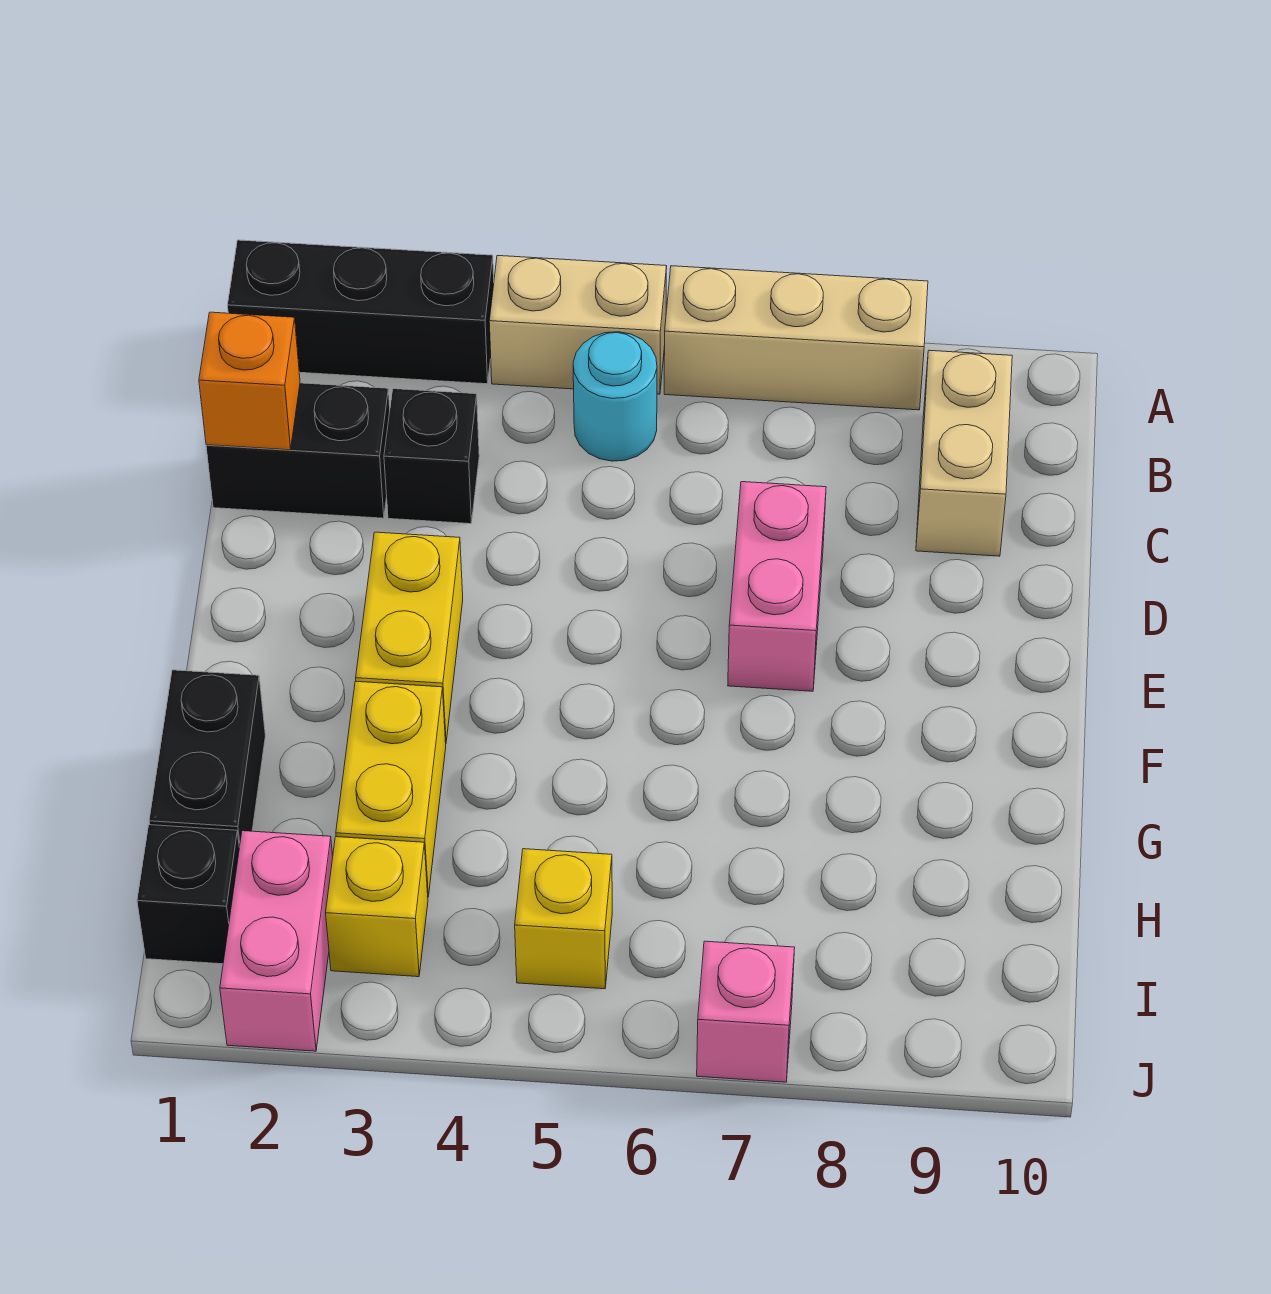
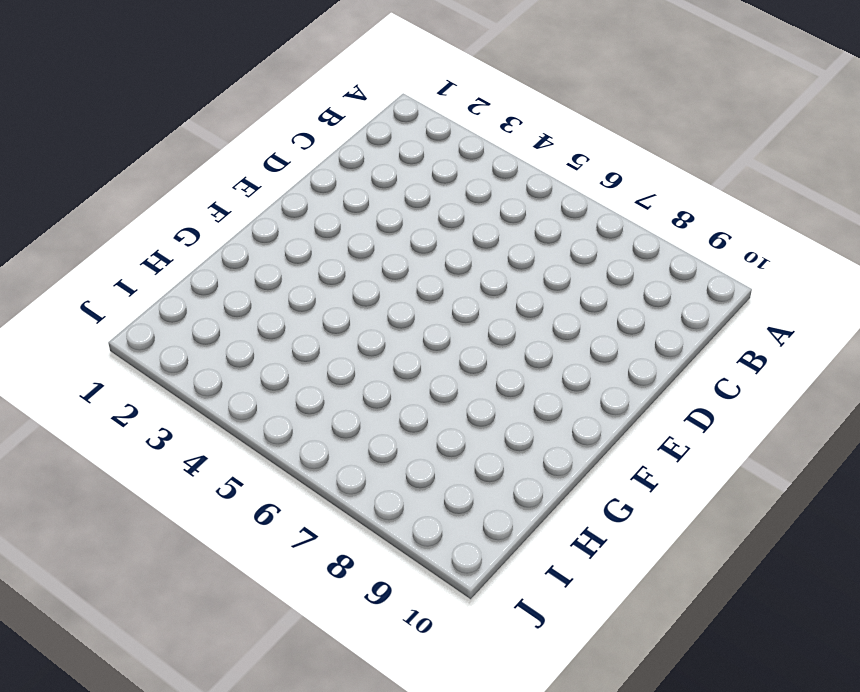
none -> black 1x3 brick [228,240,494,384]
none -> tan 1x2 brick [489,256,667,394]
none -> tan 1x3 brick [664,266,928,410]

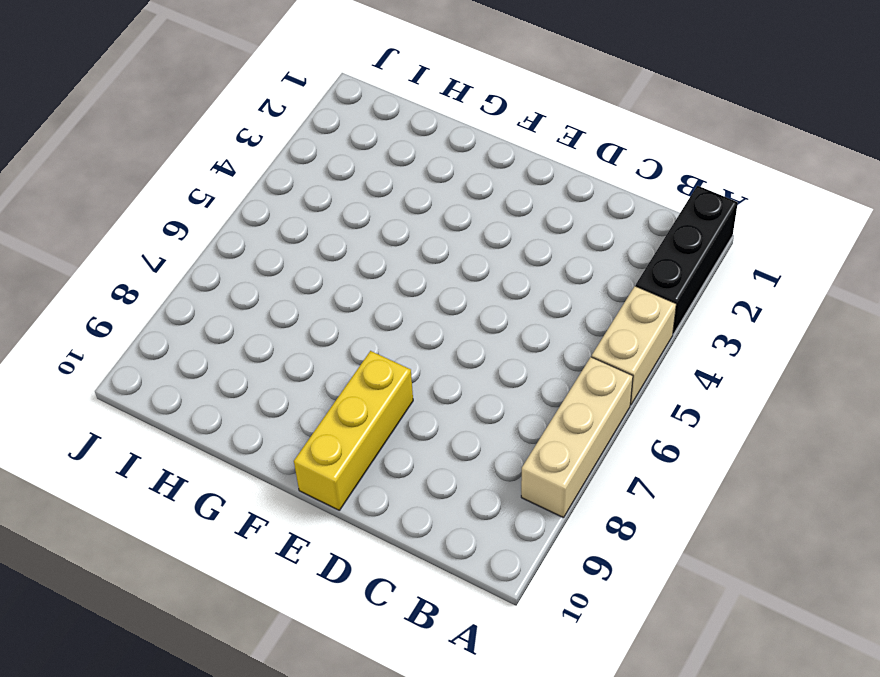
yellow 1x3 brick [294,351,413,510] -> none
none -> cyan 1x1 round brick [573,332,657,461]
none -> tan 1x2 brick [916,350,1012,556]
none -> black 1x2 brick [206,383,390,518]

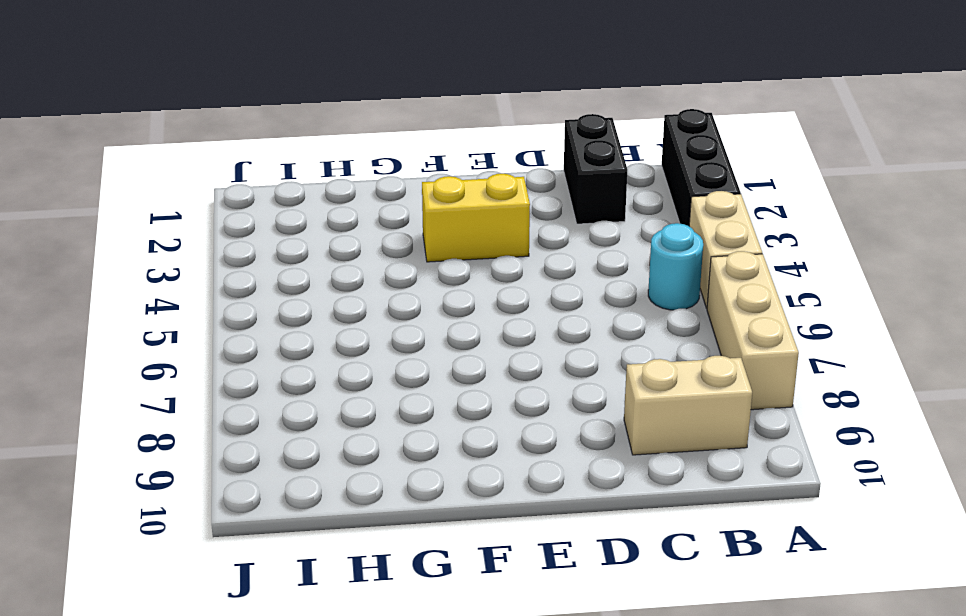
none -> black 1x1 brick [384,389,479,524]
none -> pink 1x2 brick [728,482,826,691]
none -> black 1x2 brick [149,670,265,847]

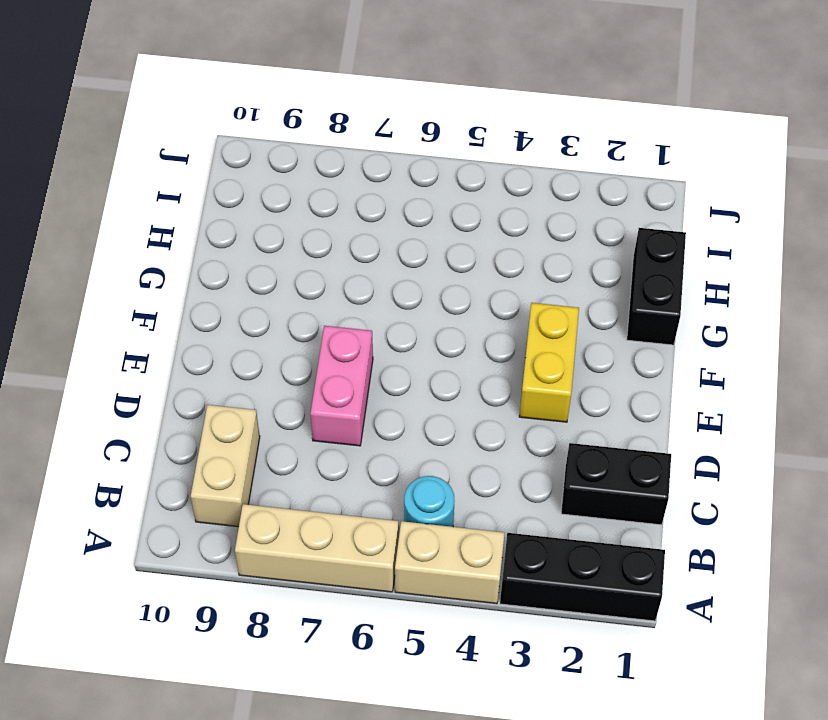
none -> black 1x1 brick [384,389,479,524]
none -> yellow 1x2 brick [336,681,446,897]
none -> black 1x1 brick [137,825,239,964]

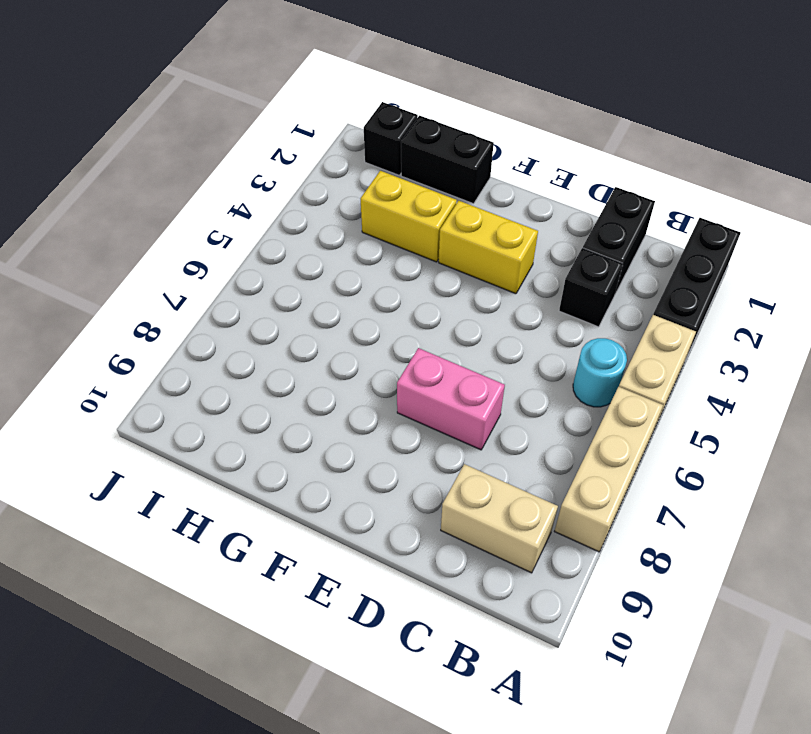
none -> pink 1x2 brick [220,831,333,1051]
none -> yellow 1x1 brick [326,837,428,977]
none -> yellow 1x1 brick [515,849,612,989]

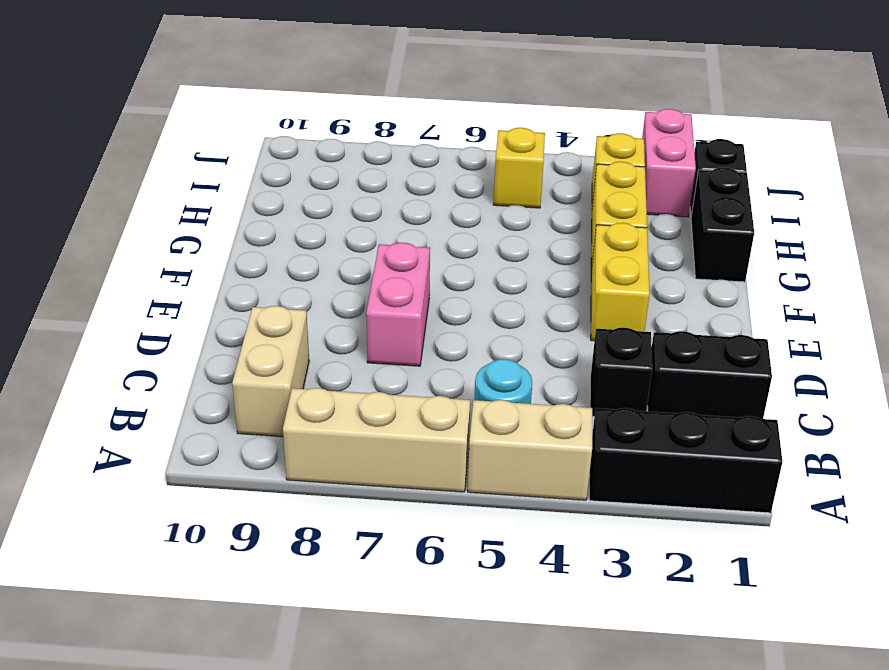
none -> pink 1x1 brick [697,941,795,1082]
none -> orange 1x1 brick [199,312,300,450]

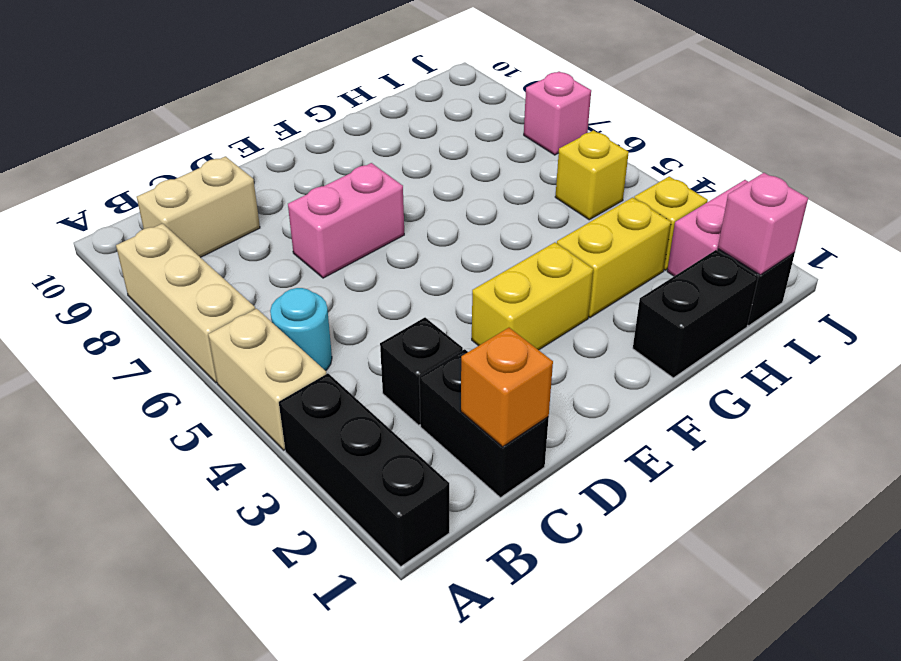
pink 1x1 brick [718,173,808,275] -> none

